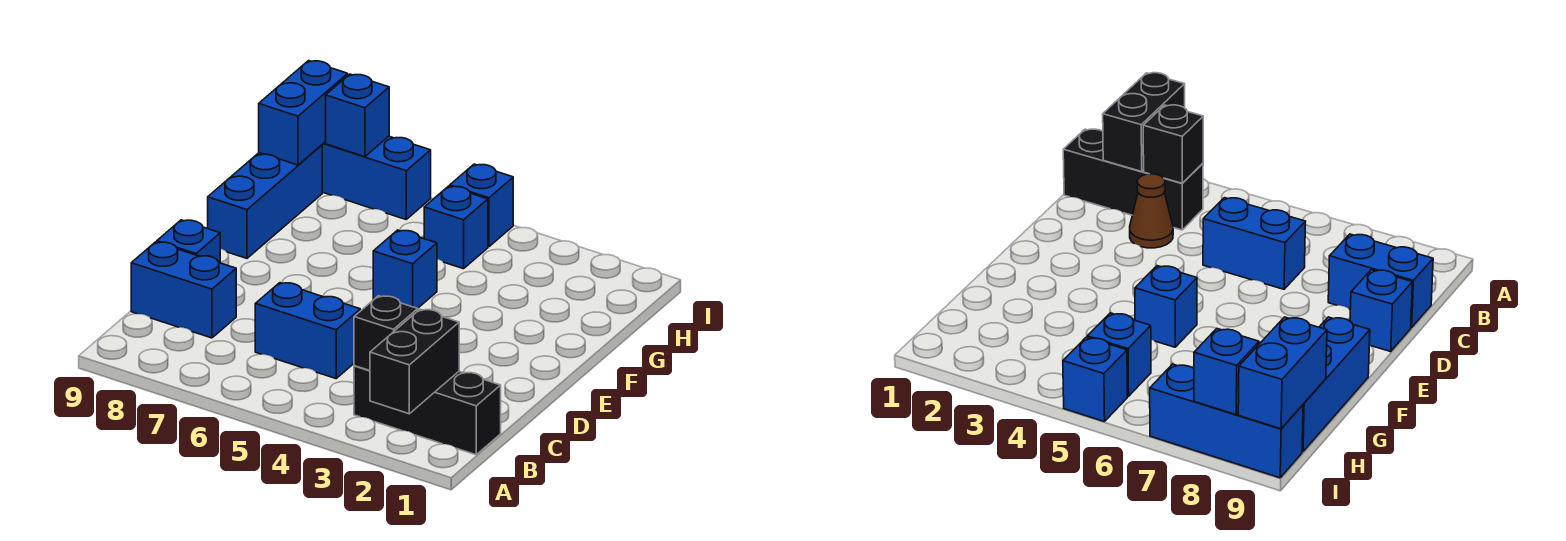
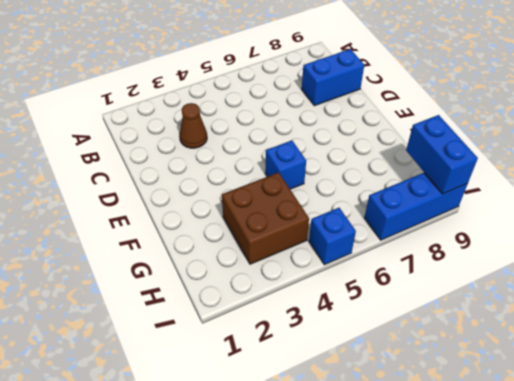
brown 2x2 brick [222,172,309,264] -> none
none -> black 1x3 brick [354,366,501,455]
none -> blue 1x2 brick [255,283,360,379]
none -> blue 1x1 brick [157,220,220,263]

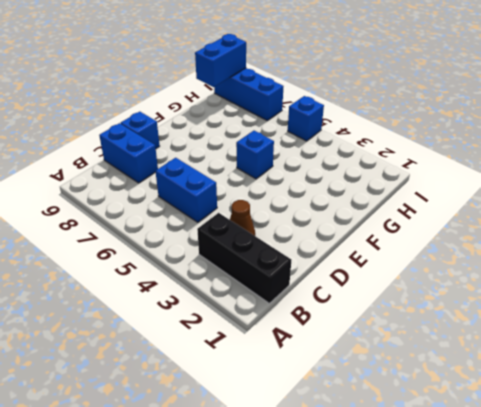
none -> blue 1x3 brick [208,145,322,258]
none -> blue 1x1 brick [424,186,488,269]
none -> black 1x2 brick [370,309,459,414]

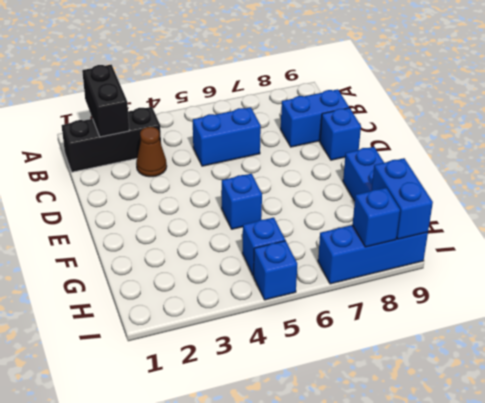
none -> black 1x1 brick [354,296,418,371]

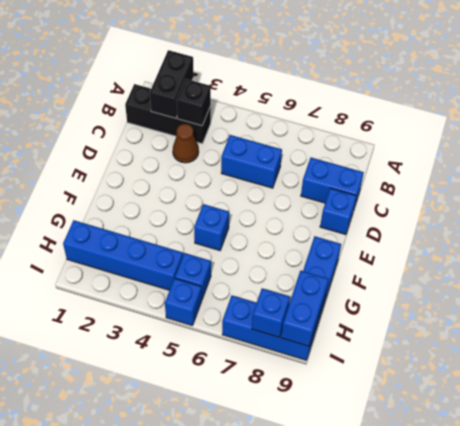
blue 1x4 brick [63,220,183,290] -> none

